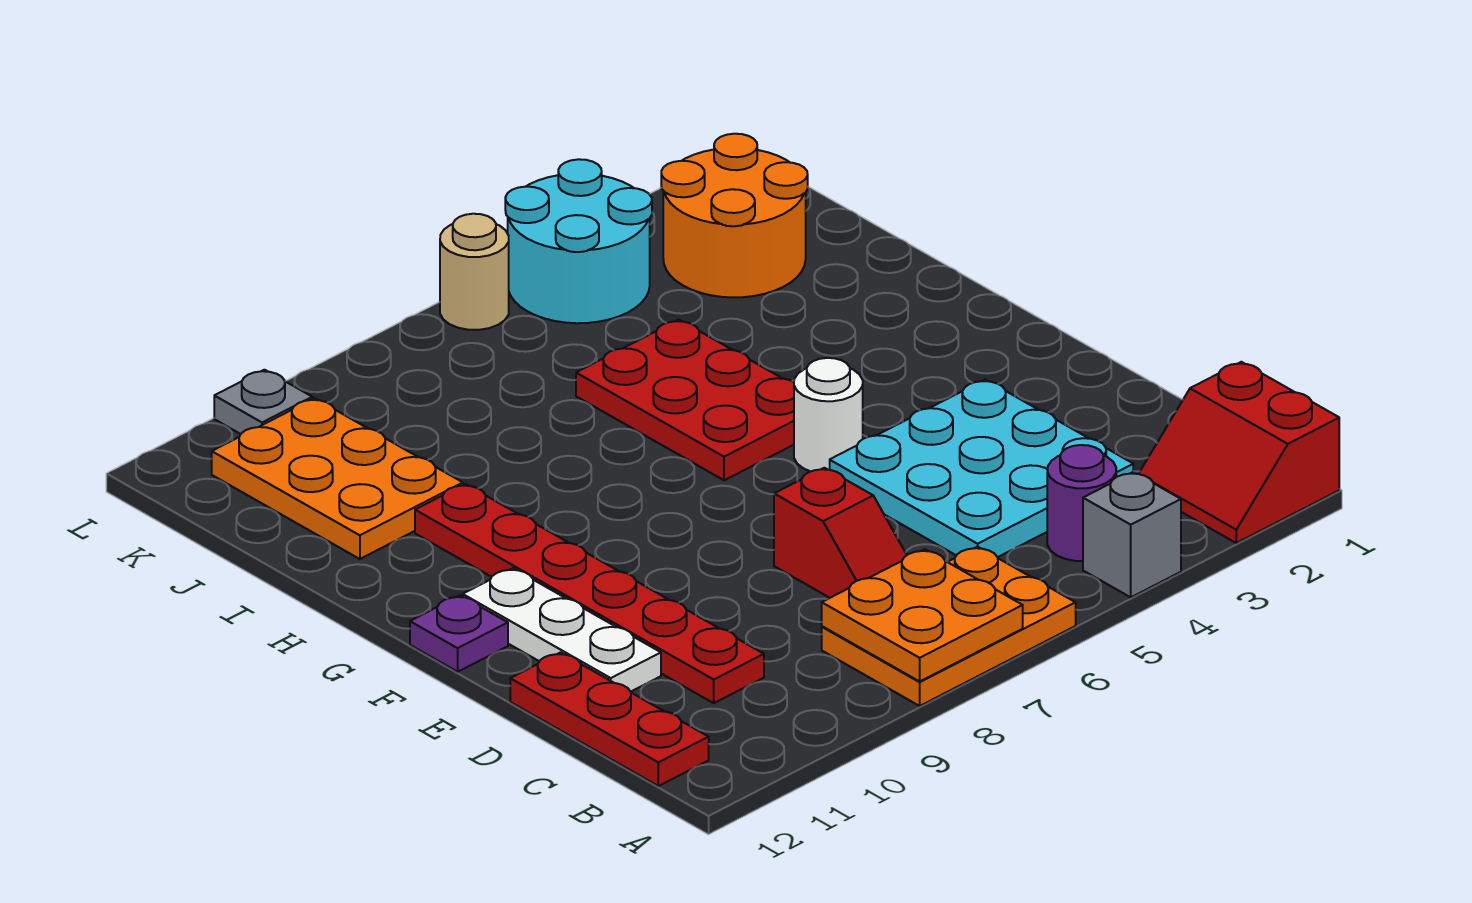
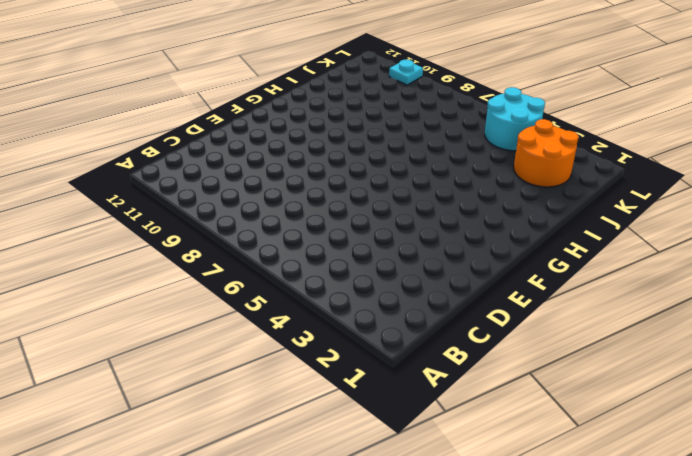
cyan 1x1 plate [389,60,423,85] -> grey 1x1 plate [214,370,312,434]
none -> red 2x2 slope [1139,362,1339,543]
none -> grey 1x1 brick [1083,472,1181,597]
none -> orange 2x3 plate [822,547,1076,706]

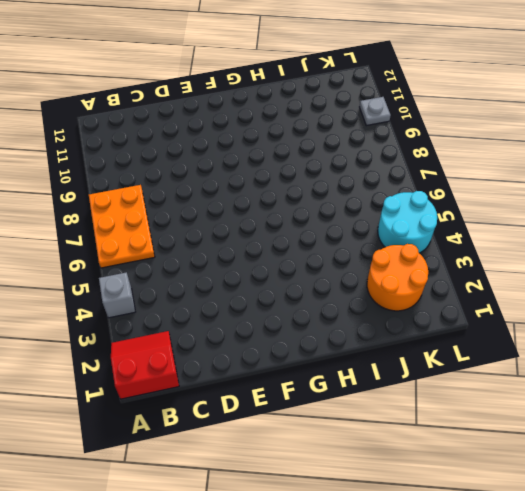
none -> purple 1x1 round brick [1047,445,1116,561]
none -> red 1x3 plate [510,653,709,786]
none -> cyan 3x3 plate [830,380,1133,557]

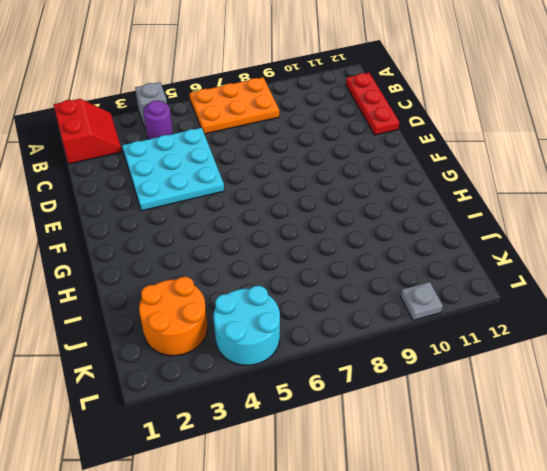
none -> red 1x2 slope [774,468,907,598]
none -> red 1x6 plate [415,484,764,703]
none -> white 1x3 plate [463,568,661,691]

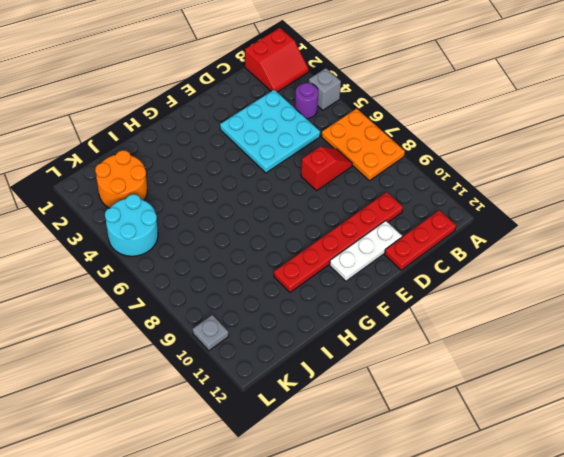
none -> white 1x1 round brick [794,358,863,472]
none -> purple 1x1 plate [410,595,508,672]
none -> red 2x3 plate [576,320,794,480]

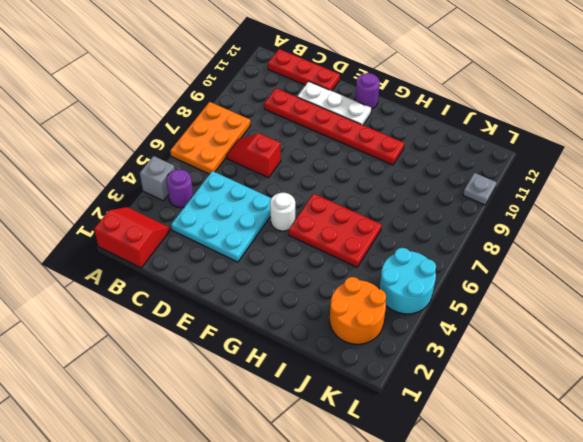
purple 1x1 round brick [355,73,380,109] -> purple 1x1 plate [410,595,508,672]
none -> orange 2x3 plate [212,398,463,559]
none -> tan 1x1 round brick [440,214,509,330]
none -> orange 2x2 plate [822,549,1023,681]

